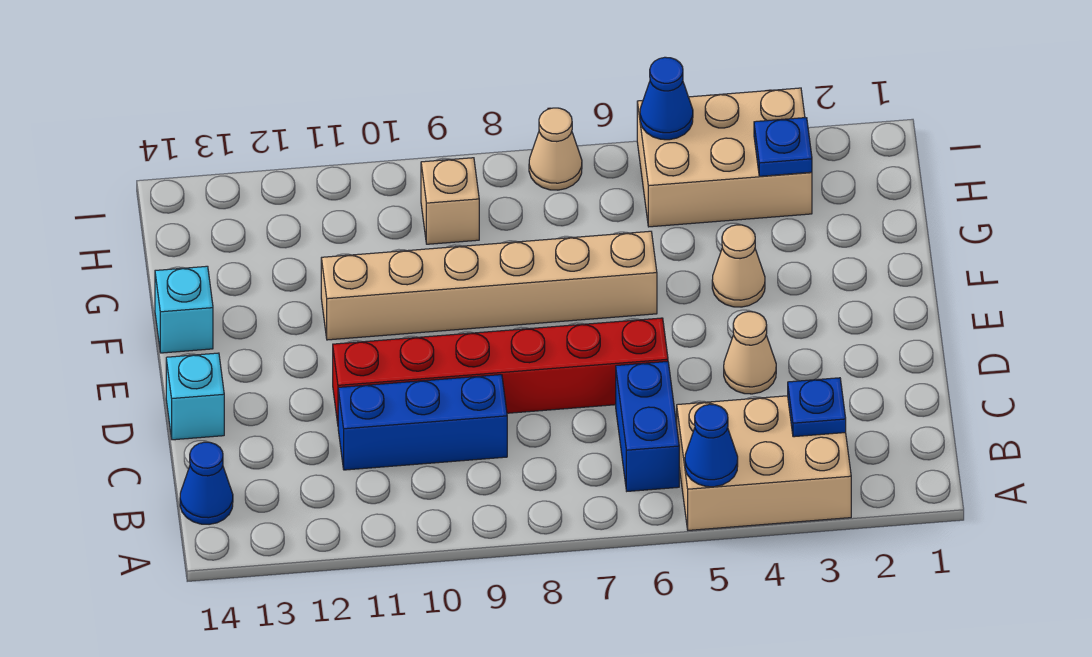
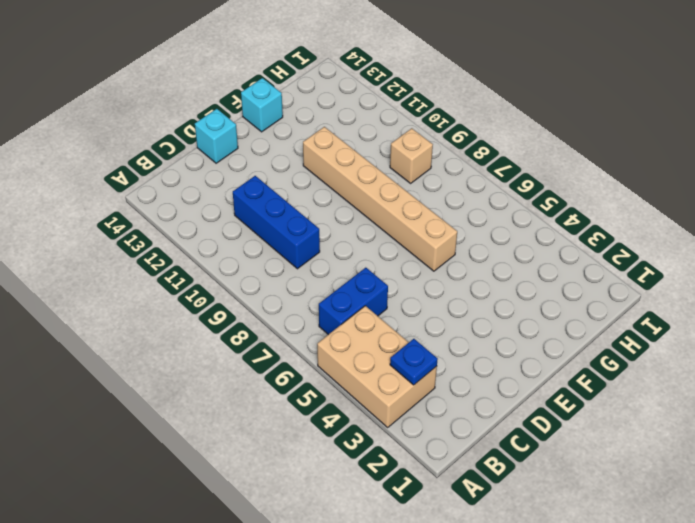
none -> blue 1x1 cone [180,442,233,524]
none -> tan 1x1 cone [724,312,776,394]
none -> red 1x6 brick [333,318,668,423]

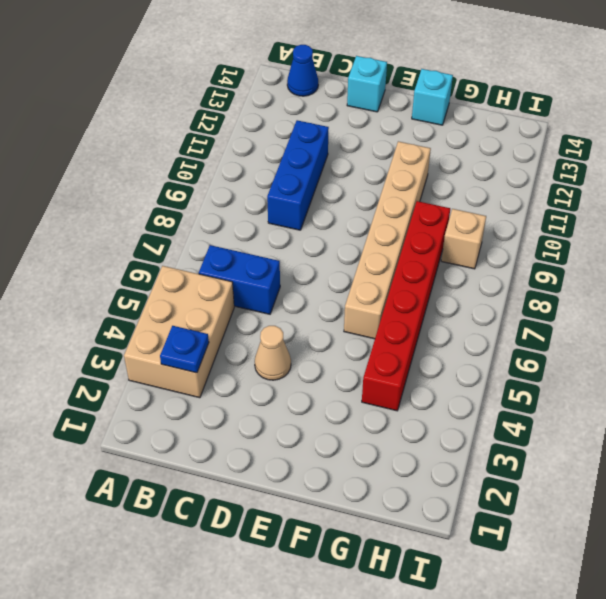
red 1x6 brick [362,201,450,411] -> red 1x6 brick moved to [333,318,668,423]
none -> tan 1x1 cone [712,225,765,307]
none -> tan 2x3 brick [637,88,812,227]
none -> tan 1x1 cone [529,108,582,190]

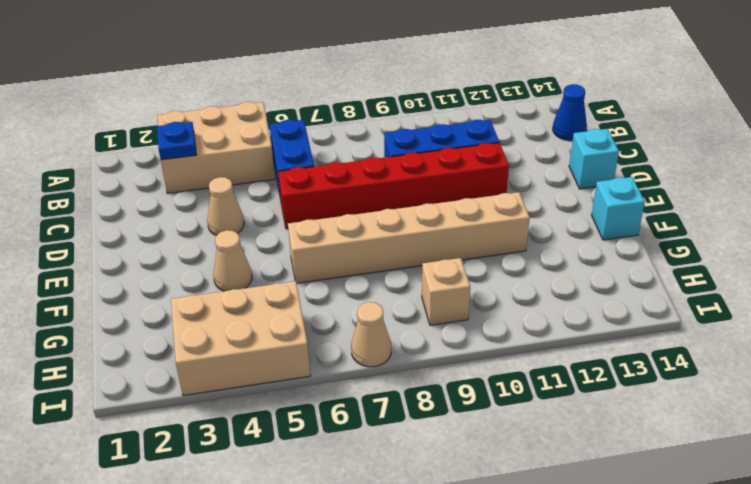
none -> blue 1x1 cone [685,404,738,487]
none -> blue 1x1 plate [754,118,812,176]
none -> blue 1x1 cone [640,57,693,140]

